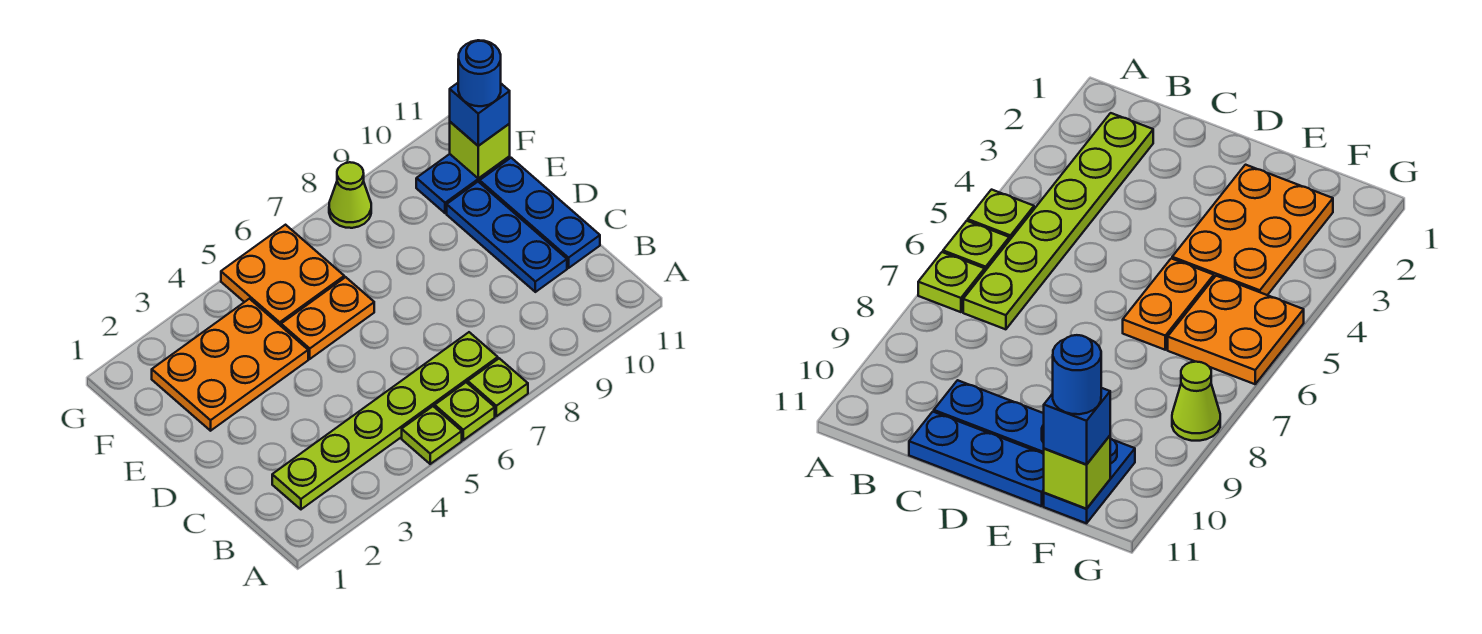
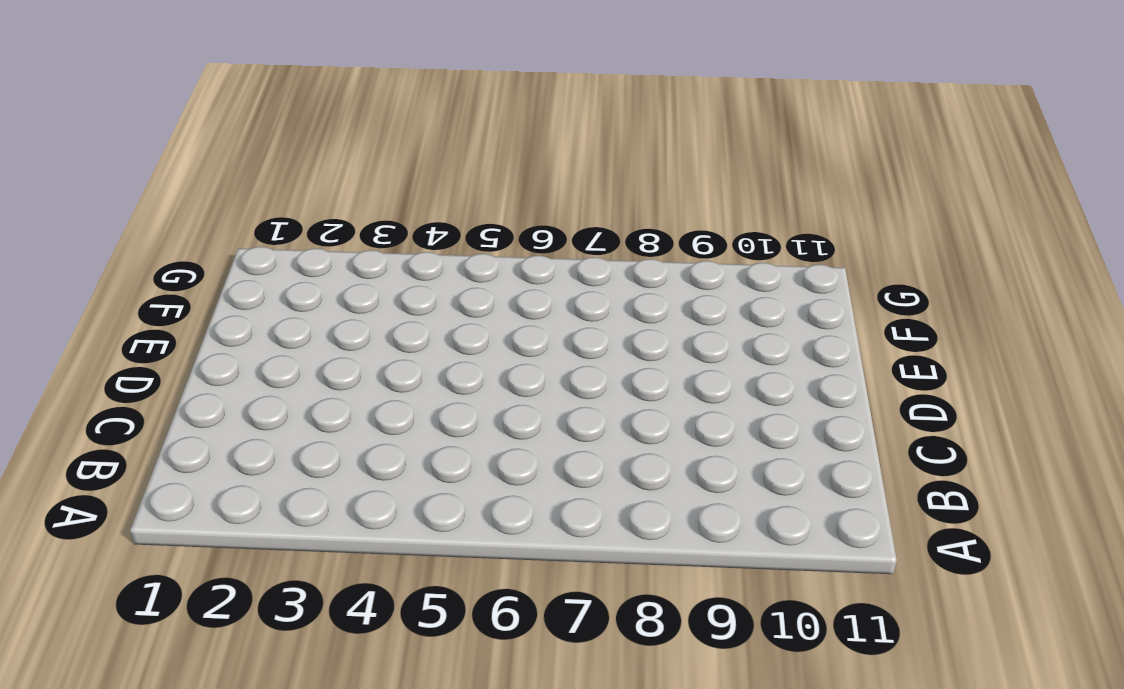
none -> lime 1x1 plate [402,406,462,464]
none -> lime 1x1 plate [435,382,495,440]
none -> lime 1x1 plate [468,358,528,416]

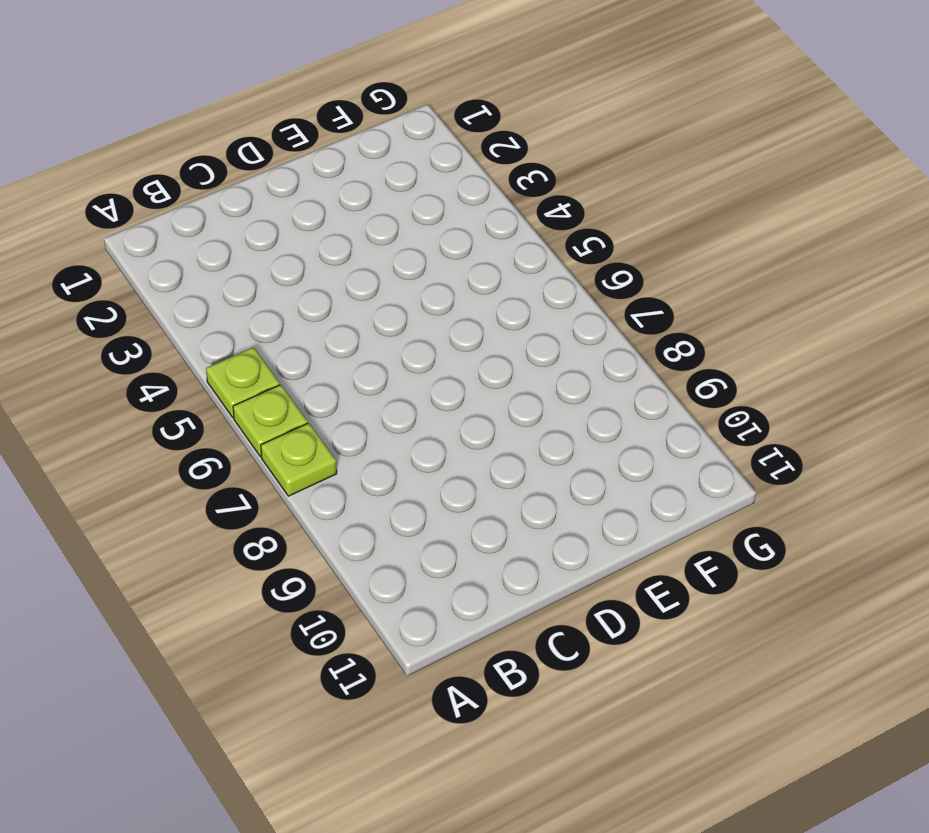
none -> lime 1x6 plate [272,332,498,509]
none -> blue 1x3 plate [447,182,567,292]
none -> blue 1x3 plate [480,158,600,268]

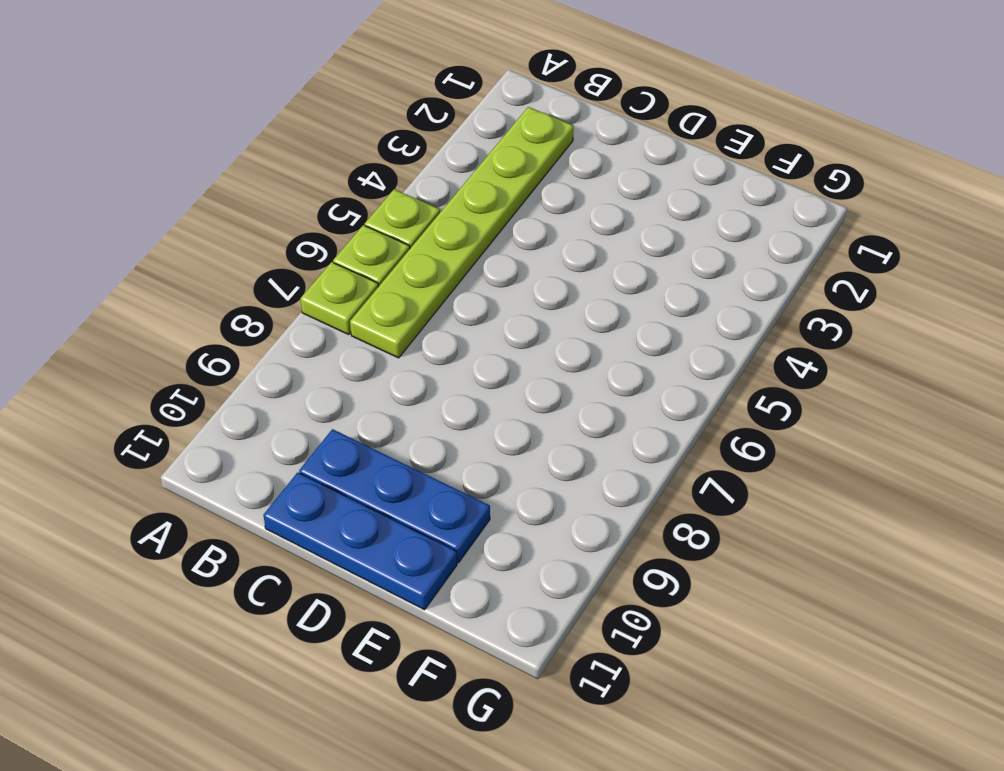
none -> orange 2x3 plate [152,299,308,431]
none -> orange 1x2 plate [281,277,374,359]
none -> orange 2x2 plate [221,225,344,326]

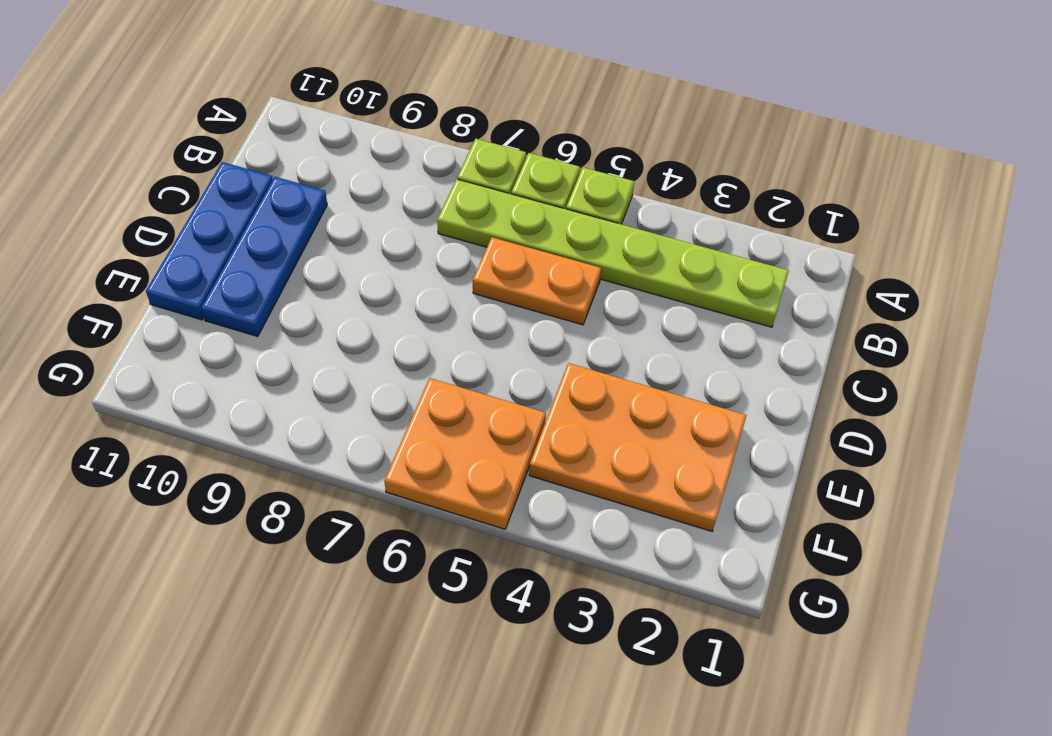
orange 1x2 plate [473,237,601,325] -> orange 1x2 plate moved to [281,277,374,359]
none -> blue 1x2 plate [416,154,510,213]
none -> lime 1x1 cone [329,162,371,228]
none -> lime 1x1 brick [450,122,510,178]

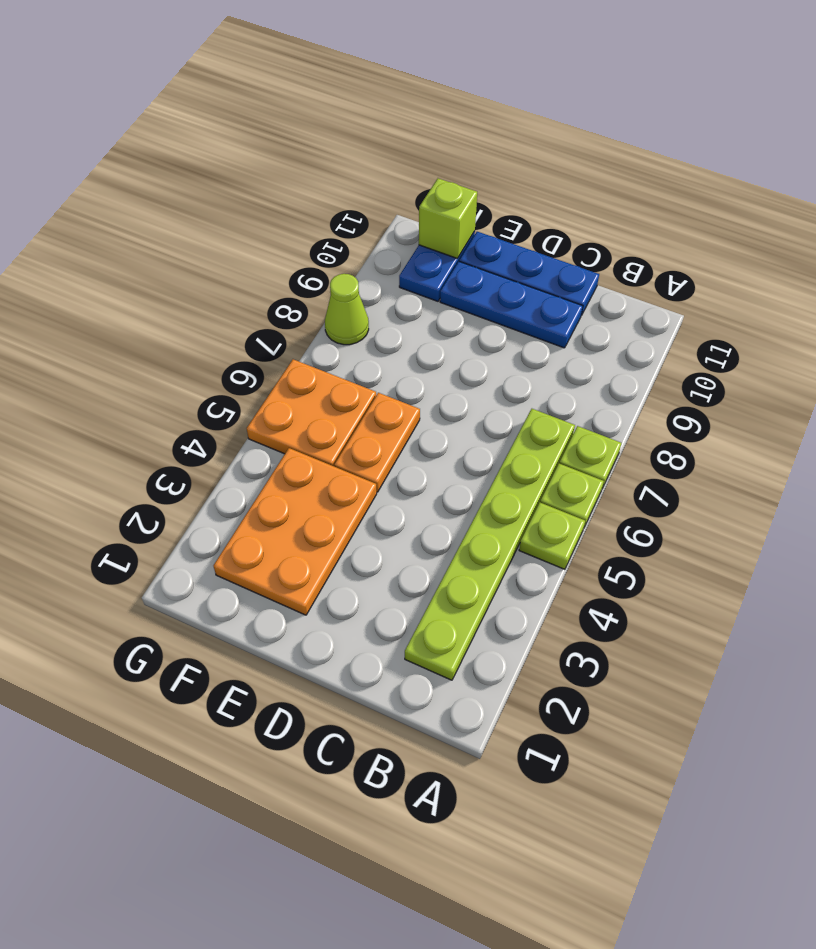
none -> blue 1x1 brick [450,83,510,146]
none -> blue 1x1 round brick [458,40,501,106]

